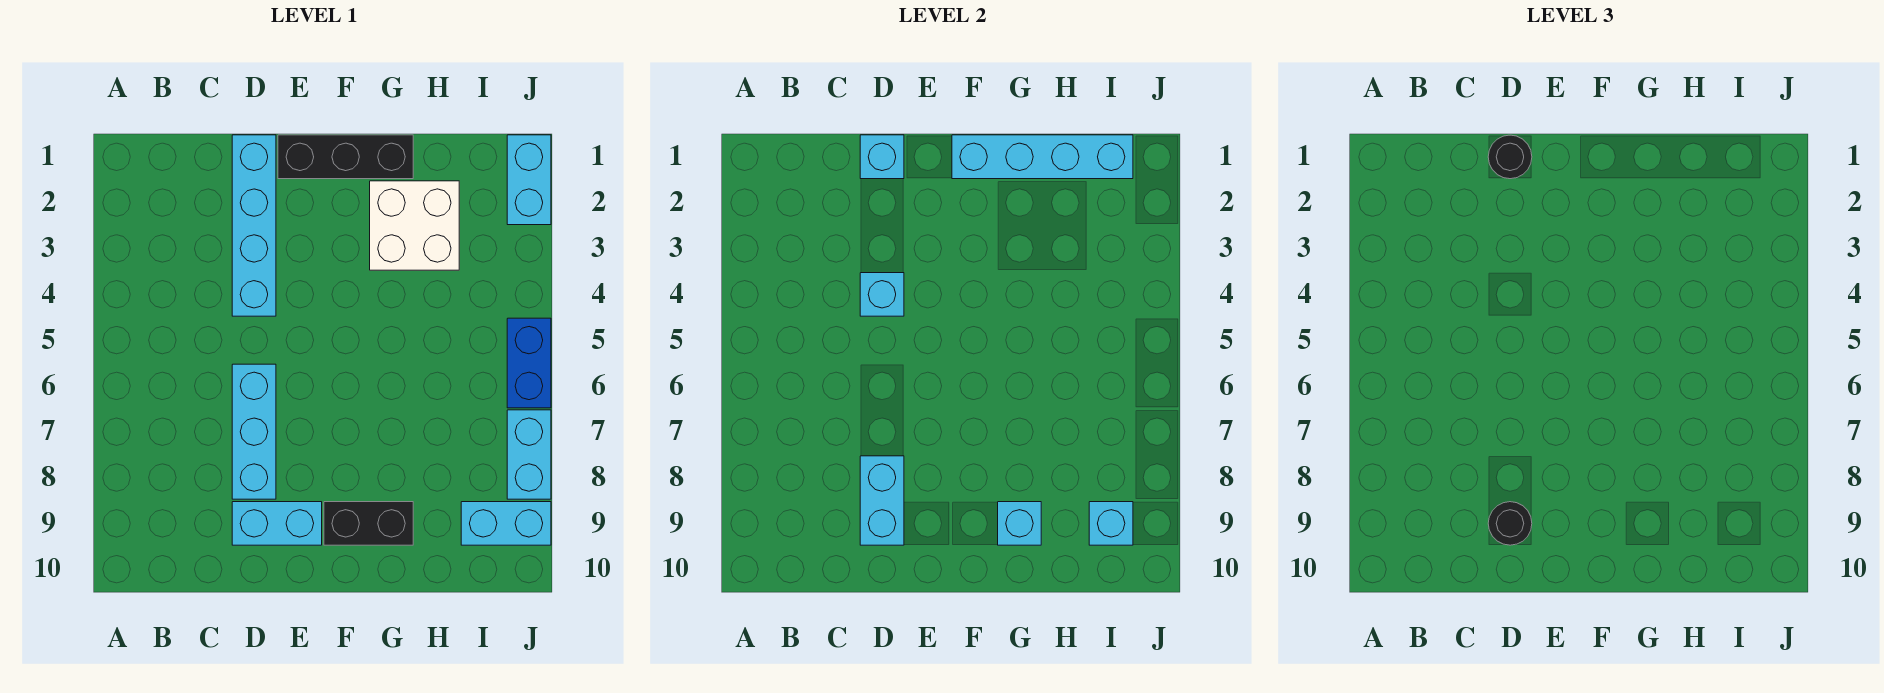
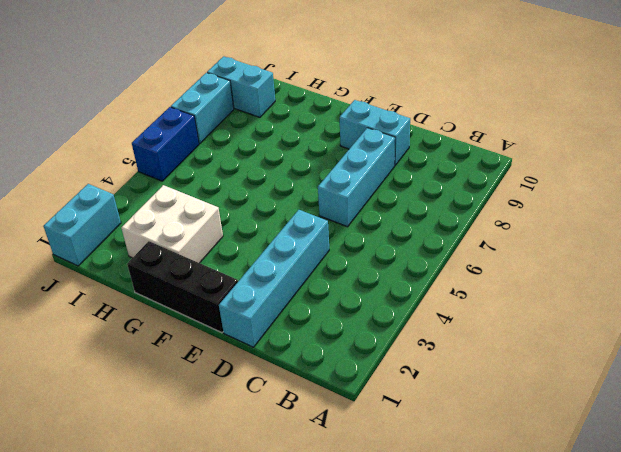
none -> black 1x2 brick [324,502,413,545]
none -> cyan 1x1 brick [860,135,904,179]
none -> cyan 1x1 brick [860,273,904,316]

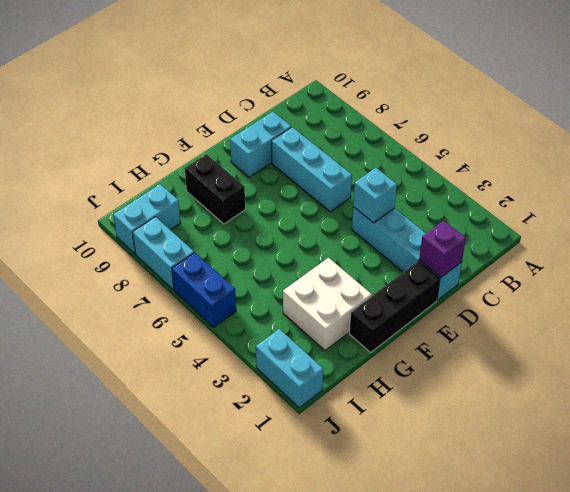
purple 1x1 brick [419,220,466,277] -> cyan 1x1 brick [860,135,904,179]
black 1x2 brick [185,154,245,224] -> black 1x2 brick turned to [324,502,413,545]
none -> cyan 1x2 brick [860,456,904,545]
none -> cyan 1x4 brick [952,135,1133,179]
none -> cyan 1x1 brick [998,502,1041,545]

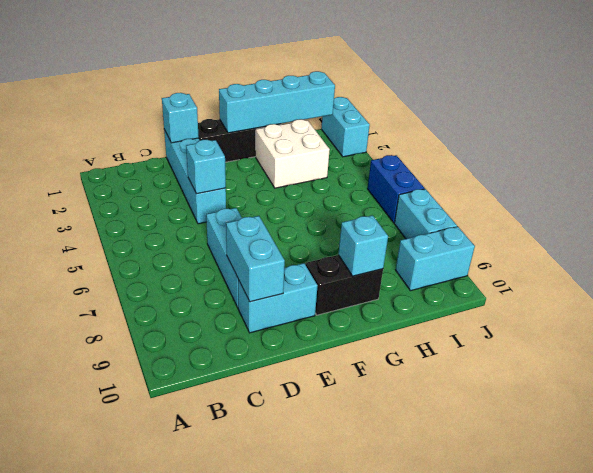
none -> cyan 1x1 brick [1089,502,1133,545]
none -> black 1x1 round brick [1488,135,1532,179]
none -> black 1x1 round brick [1488,502,1532,545]

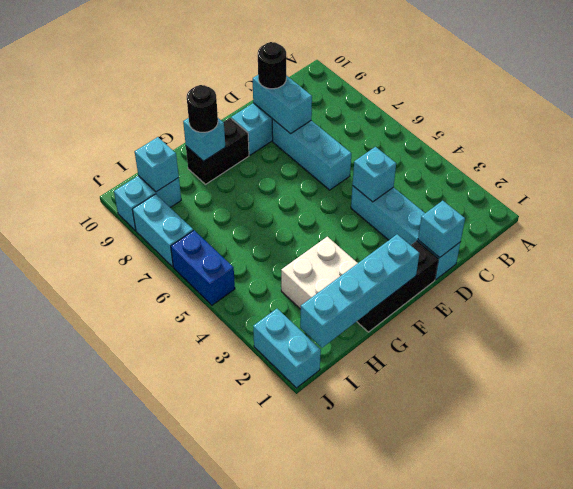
black 1x1 round brick [187,85,218,132] -> black 1x1 round brick moved to [1488,135,1532,179]

